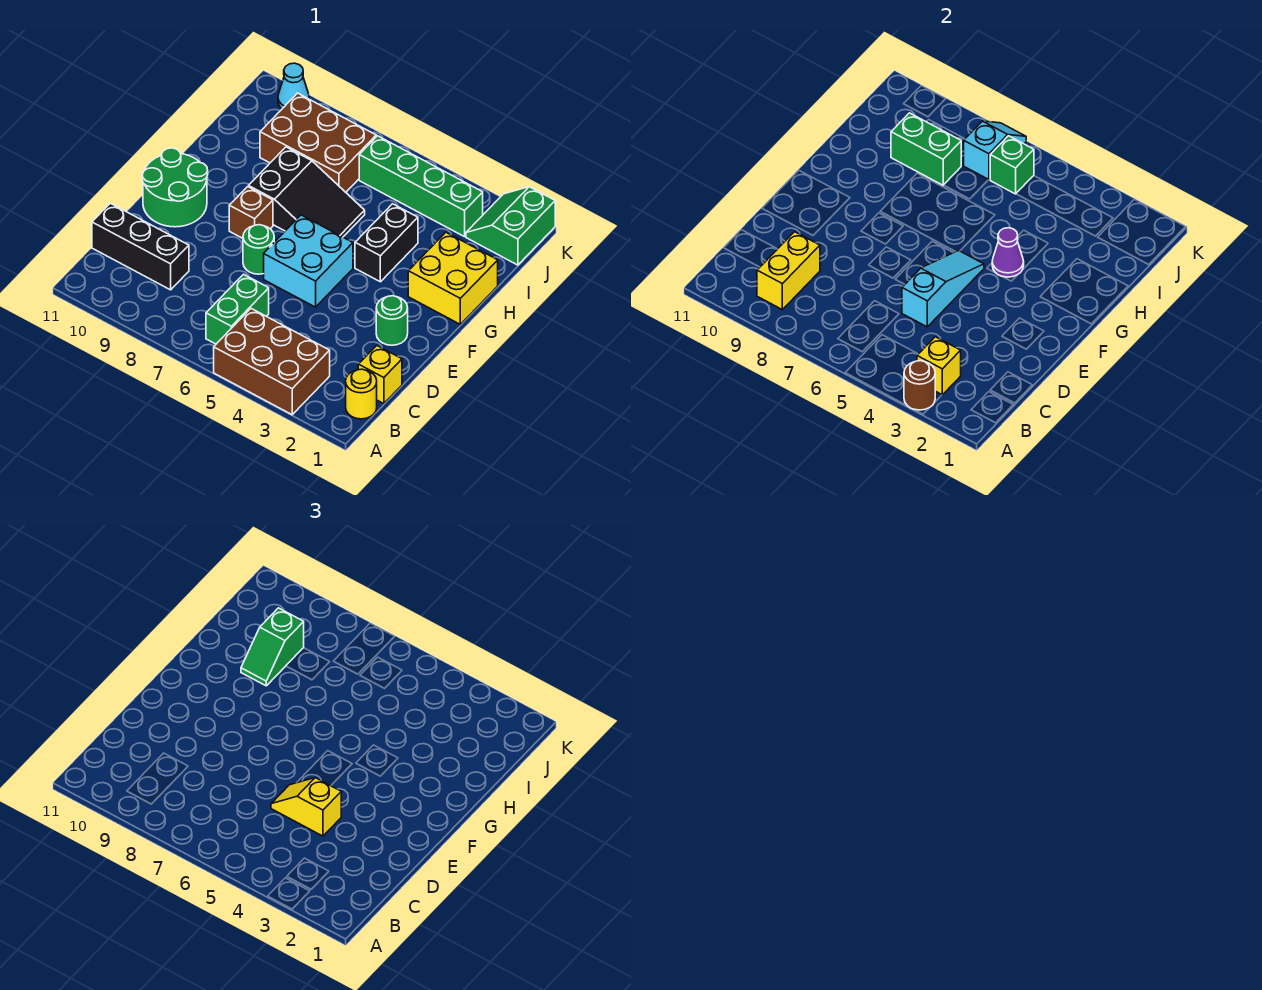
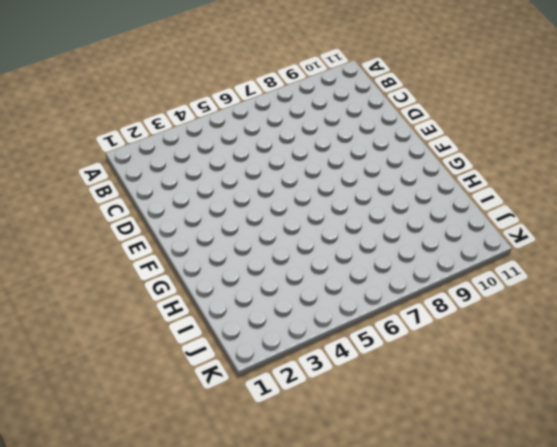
none -> brown 2x3 brick [214,309,330,415]
none -> yellow 1x1 round brick [346,369,377,419]
none -> green 1x2 brick [206,274,269,344]

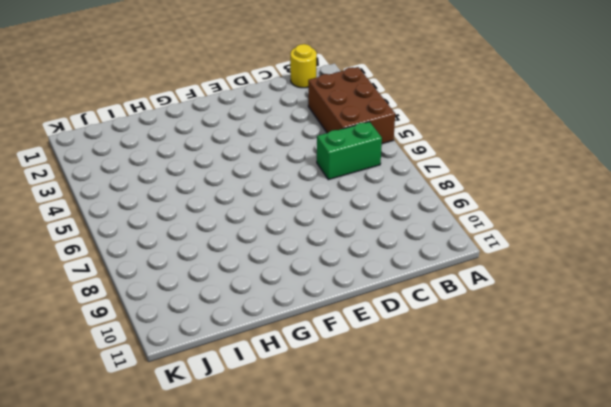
none -> yellow 1x1 brick [358,346,402,404]
none -> black 1x3 brick [92,203,189,290]
none -> green 1x1 round brick [376,296,408,345]

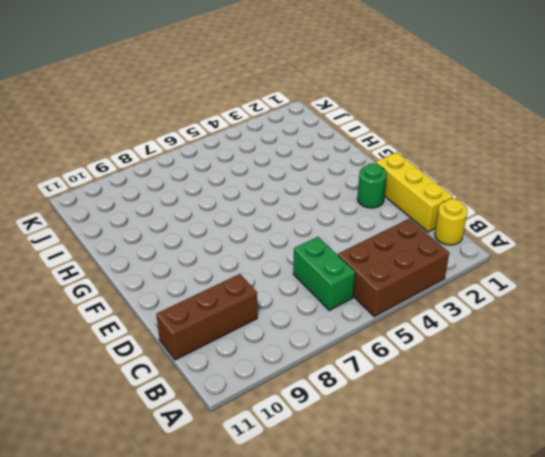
yellow 1x3 brick [376,152,453,232] -> yellow 1x1 brick [358,346,402,404]
brown 1x3 brick [156,274,257,360] -> black 1x3 brick [92,203,189,290]
none -> cyan 2x2 brick [264,215,353,307]
none -> green 1x1 round brick [243,225,274,274]
none -> green 2x2 round brick [142,148,208,227]

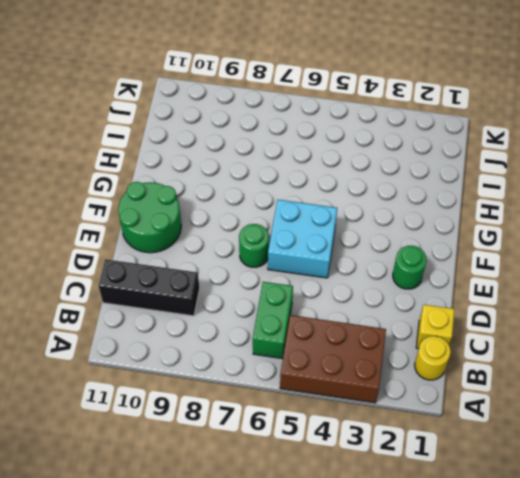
none -> brown 1x1 brick [229,187,273,238]
none -> yellow 2x2 brick [408,232,498,324]
none -> black 1x2 brick [355,204,418,282]

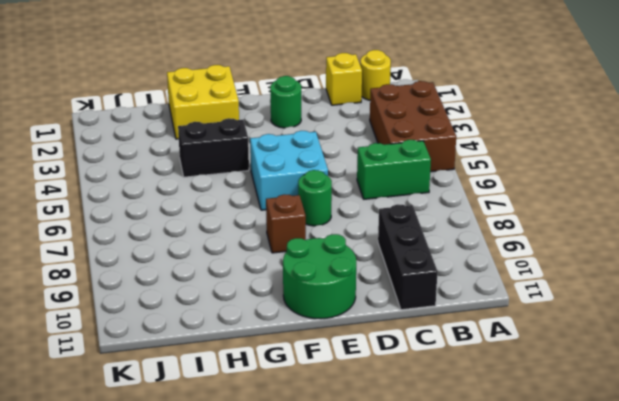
none -> black 2x3 slope [249,147,365,237]
none -> brown 2x3 brick [260,93,376,192]
none -> green 2x2 slope [466,187,555,265]

